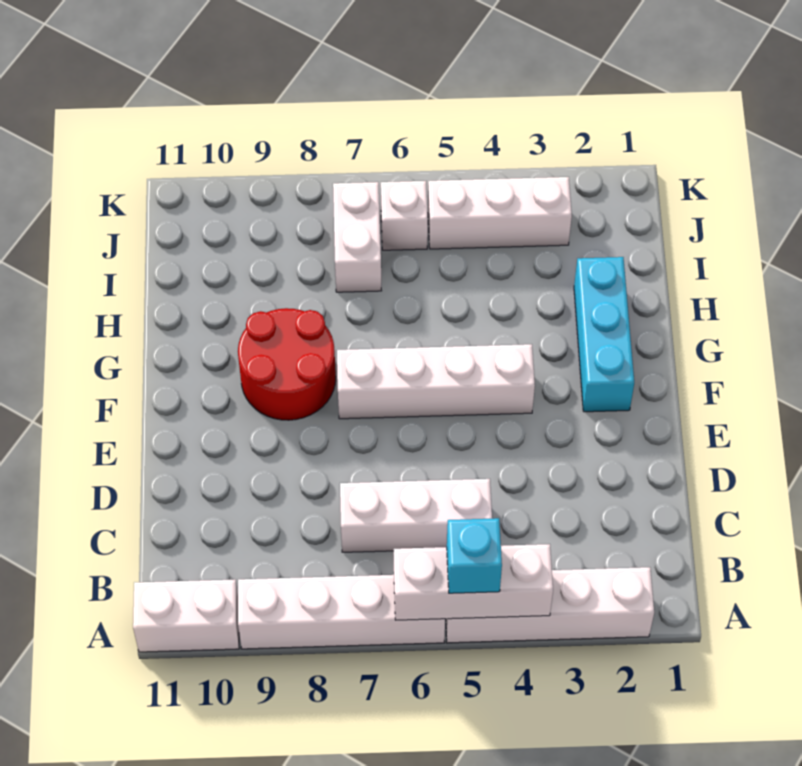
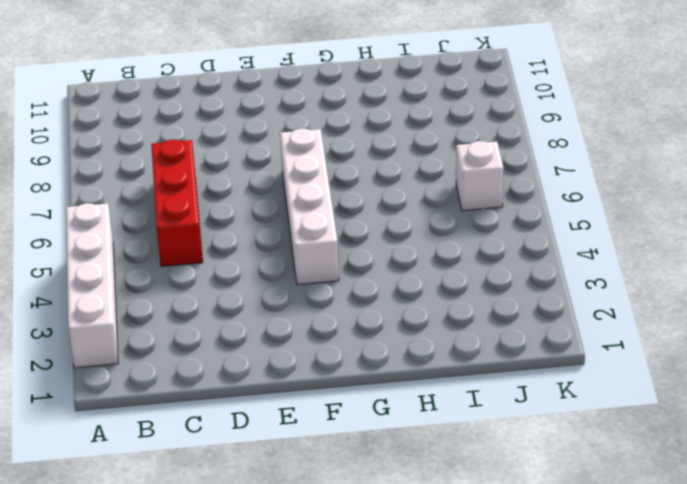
red 1x3 brick [151,140,203,266] -> white 1x3 brick [340,479,492,552]
none -> white 1x4 brick [238,575,445,649]
none -> white 1x2 brick [133,579,239,652]
none -> cyan 1x3 brick [574,257,634,412]

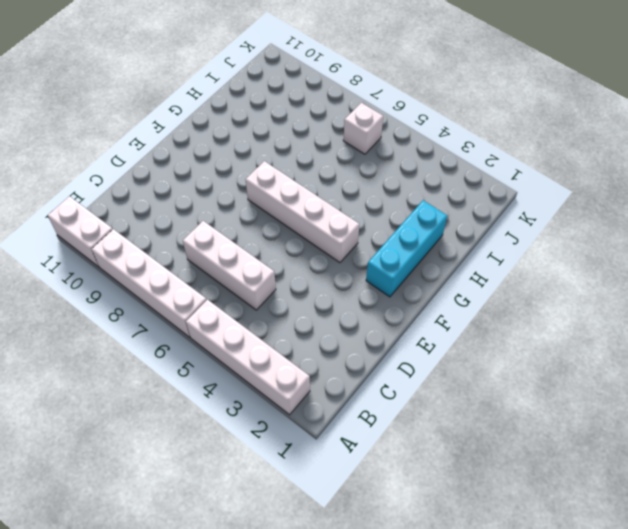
none -> red 2x2 round brick [238,308,336,420]
none -> white 1x2 brick [333,182,381,292]
none -> white 1x3 brick [428,177,572,249]

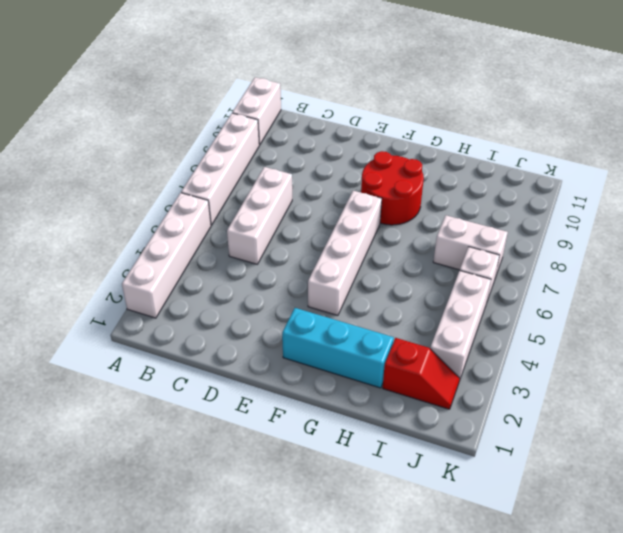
red 1x2 slope [383,338,460,409] -> none
none -> white 1x3 brick [394,544,553,620]
none -> cyan 1x1 brick [447,518,502,593]

